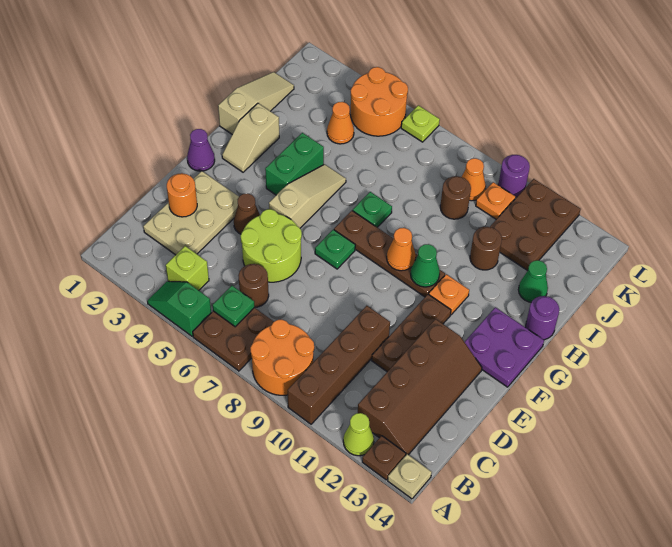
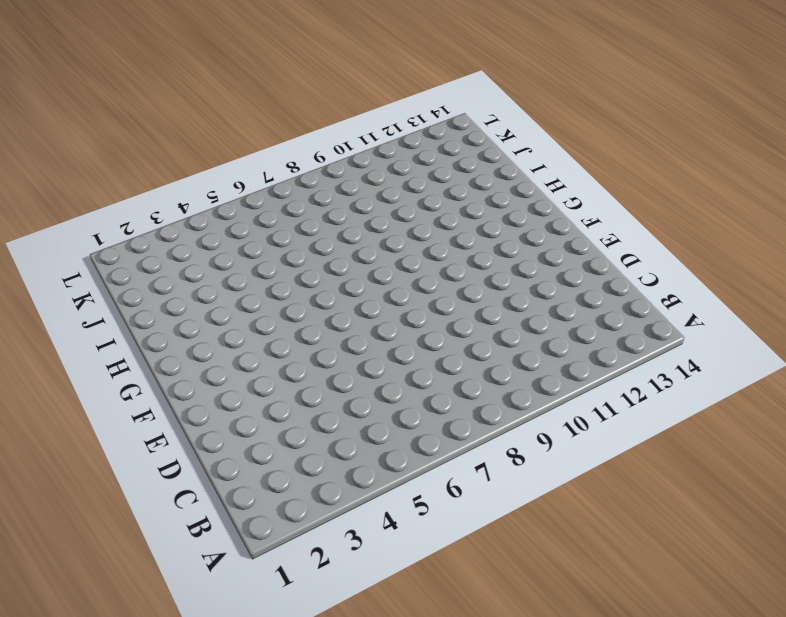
none -> green 1x2 slope [147,281,211,336]
none -> brown 2x2 plate [193,307,274,371]
none -> orange 2x2 round brick [250,320,314,395]
none -> brown 1x4 brick [288,306,390,424]

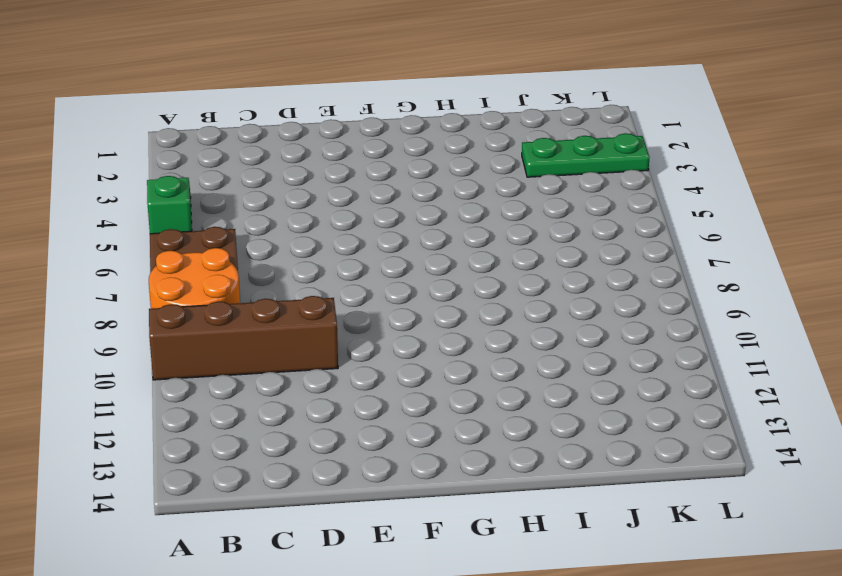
green 1x3 plate [522,133,649,177] -> none
none -> lime 1x1 cone [343,413,374,456]
none -> brown 1x1 plate [362,436,406,480]
none -> tan 1x1 plate [388,454,432,499]
none -> lime 1x1 brick [166,246,209,290]

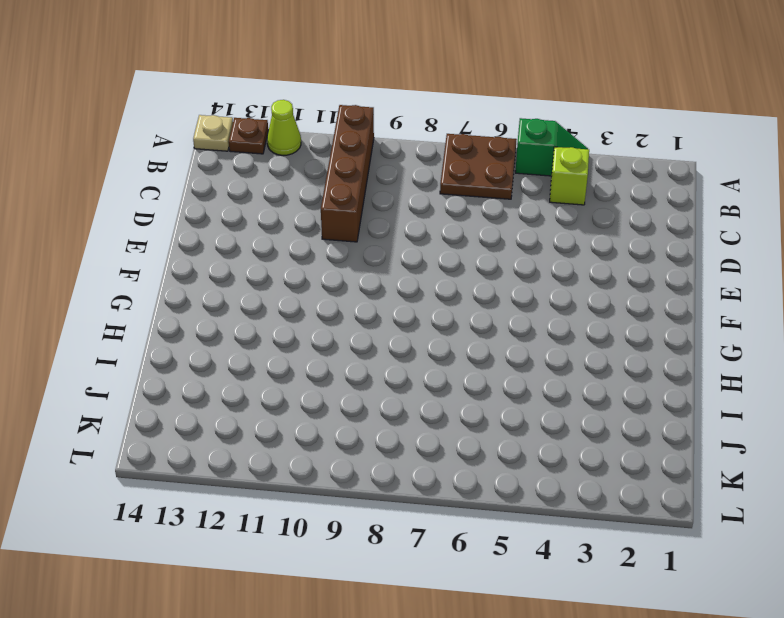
none -> orange 2x2 round brick [250,320,314,395]
none -> brown 2x4 slope [358,319,482,455]
none -> tan 2x3 plate [143,171,239,255]
none -> brown 1x1 round brick [238,264,269,307]

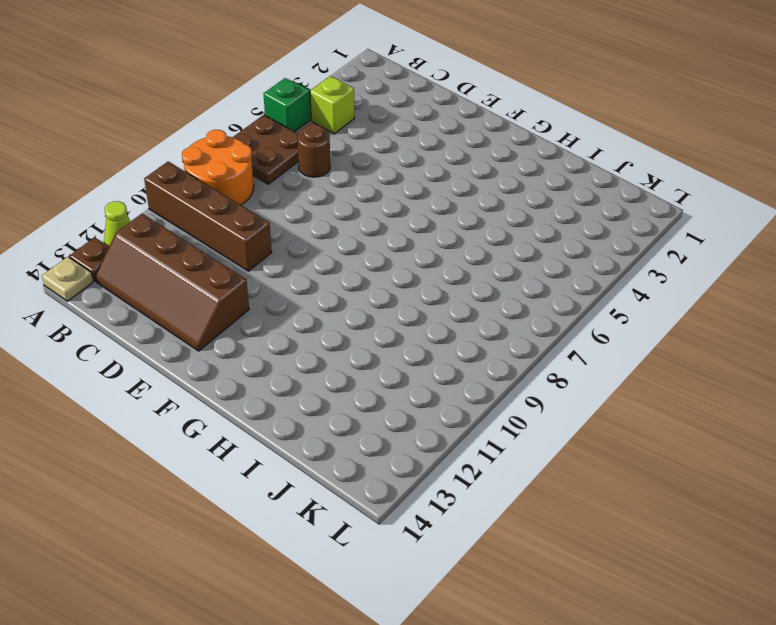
none -> tan 2x3 plate [143,171,239,255]
none -> lime 2x2 round brick [241,209,302,282]
none -> brown 1x3 plate [372,294,451,372]
none -> brown 1x1 cone [234,193,260,234]

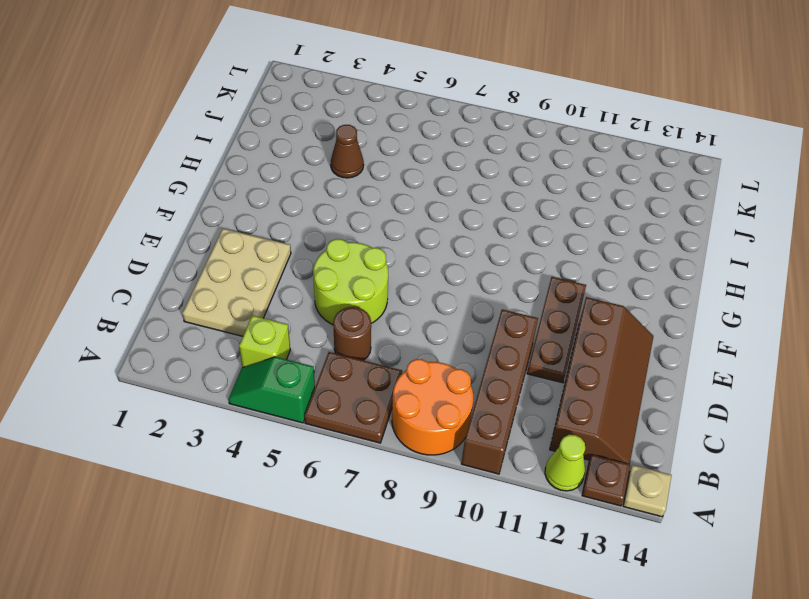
brown 1x1 cone [331,125,364,178] -> brown 1x1 cone moved to [234,193,260,234]
none -> purple 1x1 cone [187,129,215,171]
none -> tan 1x3 slope [269,164,346,228]
none -> green 1x1 plate [315,230,355,269]
none -> purple 2x2 plate [465,307,544,387]

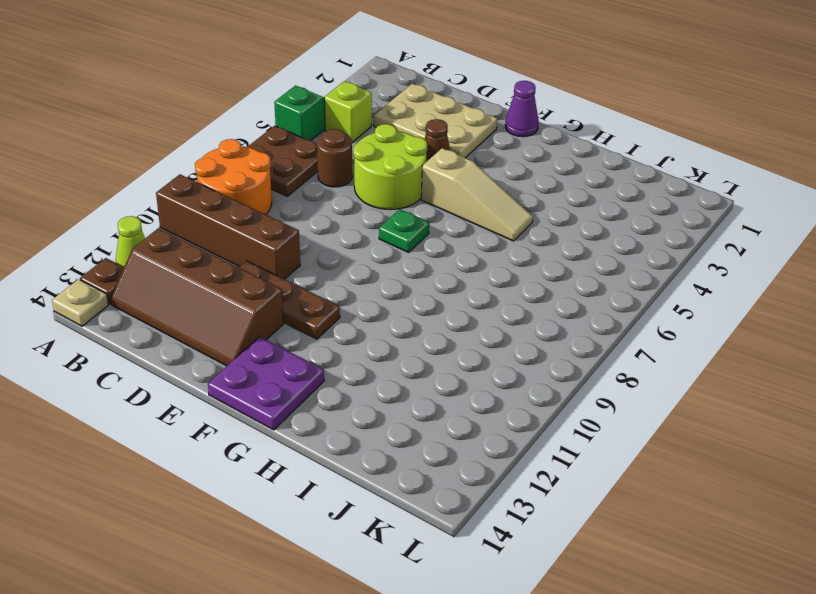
none -> tan 1x2 slope [222,103,279,172]
none -> green 1x2 brick [265,133,324,195]
none -> brown 1x4 plate [334,211,445,297]
none -> orange 1x1 plate [429,274,469,315]

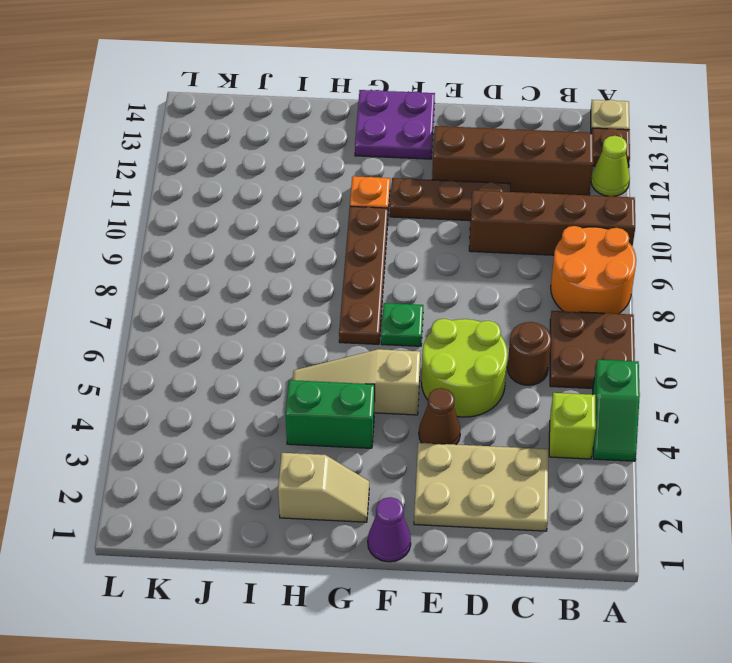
none -> tan 1x3 slope [218,72,294,134]
none -> green 1x1 plate [353,192,392,227]
none -> purple 1x1 round brick [526,296,559,340]
none -> brown 1x1 round brick [470,227,502,270]

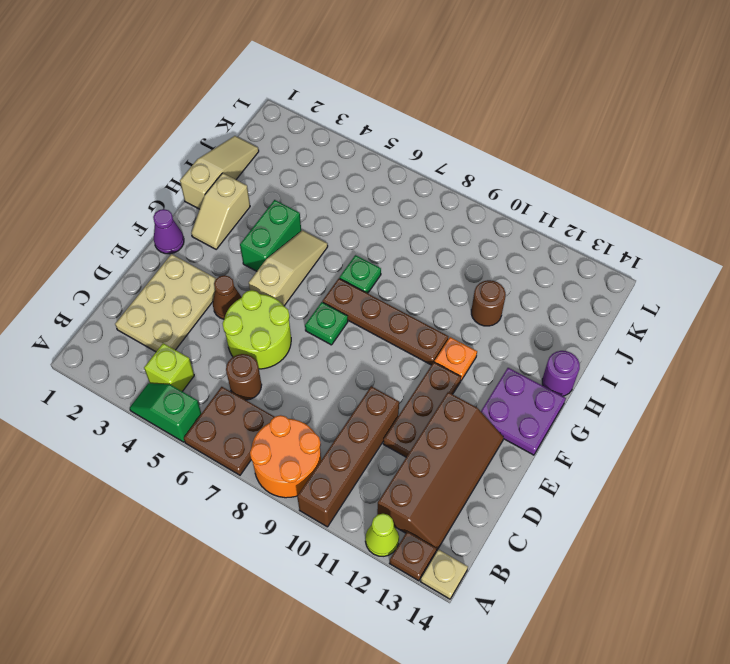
none -> green 1x1 cone [518,260,548,302]
none -> orange 1x1 cone [327,102,354,144]
none -> brown 1x1 round brick [440,176,471,219]
none -> brown 2x3 plate [490,179,581,271]

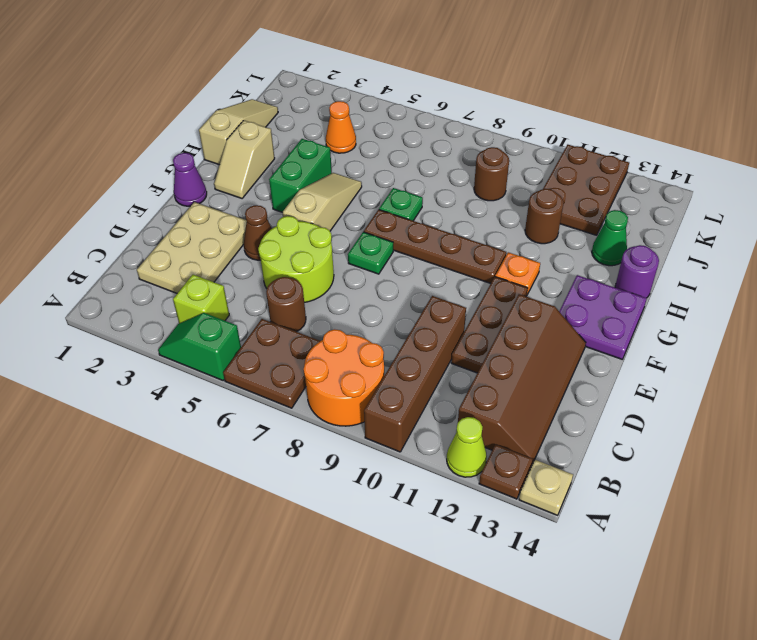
none -> orange 2x2 round brick [351,67,408,136]
none -> orange 1x1 cone [462,158,486,201]
none -> orange 1x1 plate [476,182,515,219]
none -> lime 1x1 plate [401,105,440,142]

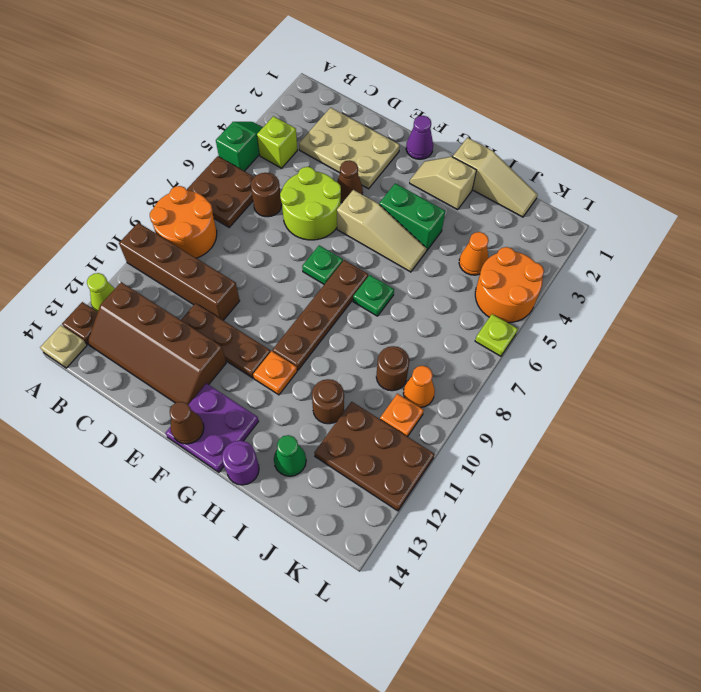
brown 1x1 cone [170,402,204,444] -> none
none -> purple 1x1 round brick [498,155,530,197]
none -> green 1x1 plate [213,286,254,327]
none -> orange 1x1 round brick [167,173,197,217]
none -> orange 1x1 cone [387,228,416,271]

